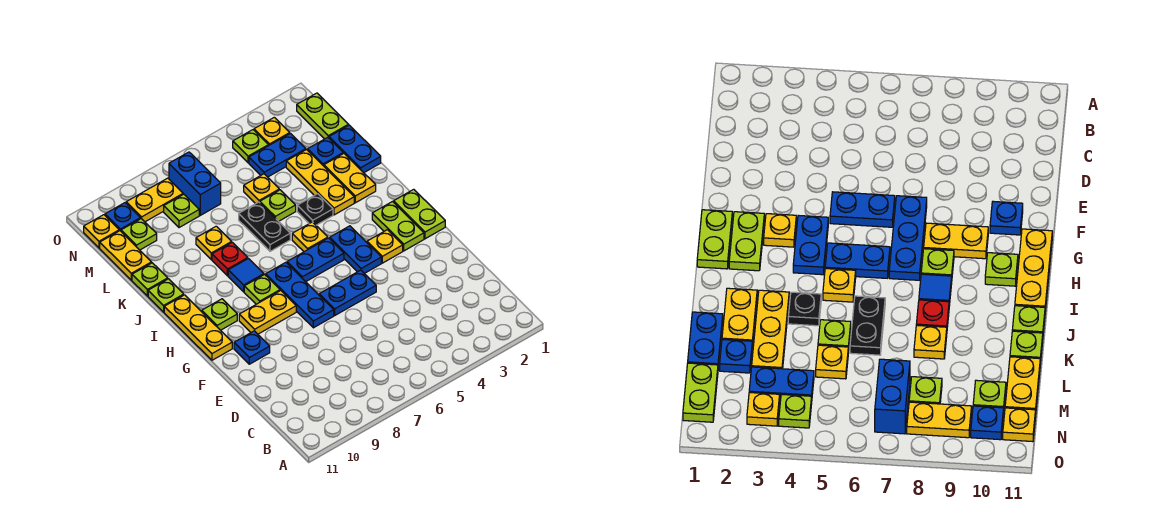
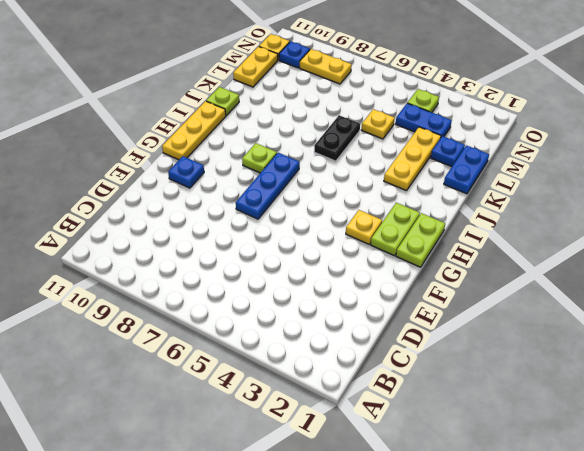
none -> blue 1x2 plate [319,270,376,315]
none -> blue 1x2 plate [330,226,381,274]
none -> yellow 1x2 plate [239,291,296,334]
none -> blue 1x2 plate [287,238,344,282]

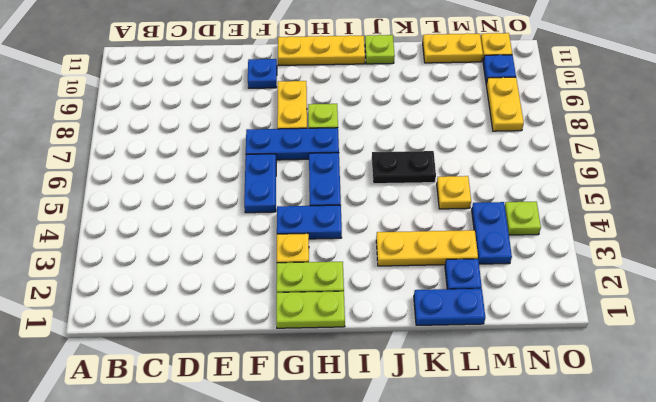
none -> lime 1x1 plate [202,299,237,330]
none -> yellow 1x1 plate [292,222,328,252]
none -> blue 1x1 tile [228,259,264,292]
none -> yellow 1x2 plate [324,153,376,203]

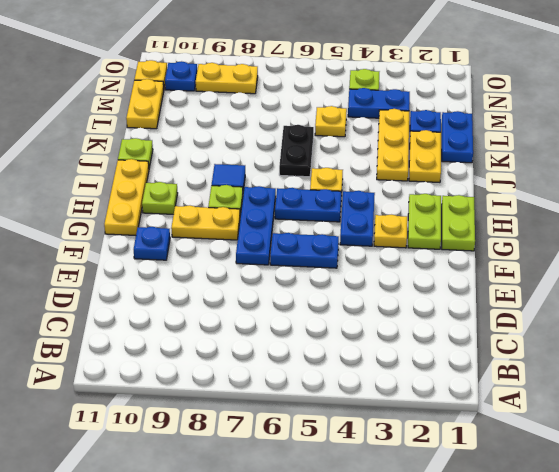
none -> black 1x1 plate [297,194,333,225]
none -> red 1x1 plate [212,242,248,276]
none -> lime 1x1 plate [260,190,296,221]
none -> yellow 1x1 plate [196,226,232,260]

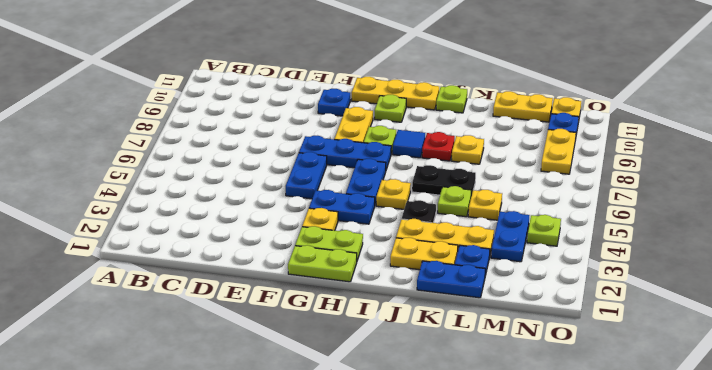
none -> lime 1x1 plate [132,263,168,296]
none -> lime 1x2 plate [297,93,349,139]
none -> blue 1x2 brick [169,152,221,215]
none -> lime 1x1 plate [164,194,199,228]

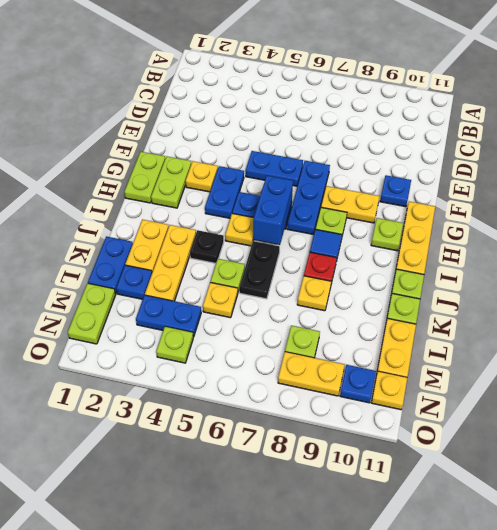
blue 1x2 brick [253,176,293,245] -> blue 1x2 brick moved to [169,152,221,215]
none -> lime 1x1 plate [121,219,157,250]
none -> yellow 1x1 plate [254,117,290,146]

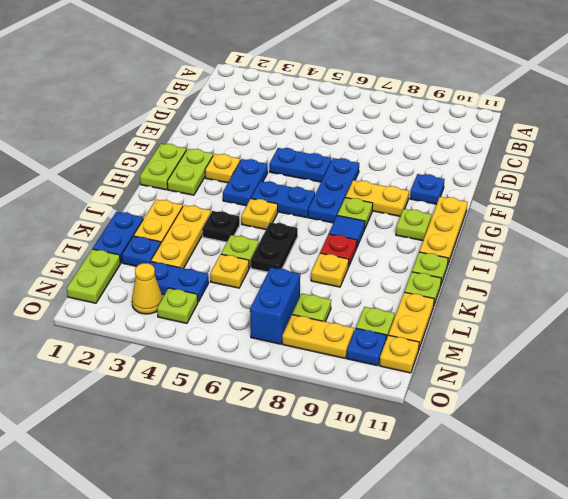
yellow 1x1 cone [132,263,163,314] -> yellow 1x1 plate [254,117,290,146]

